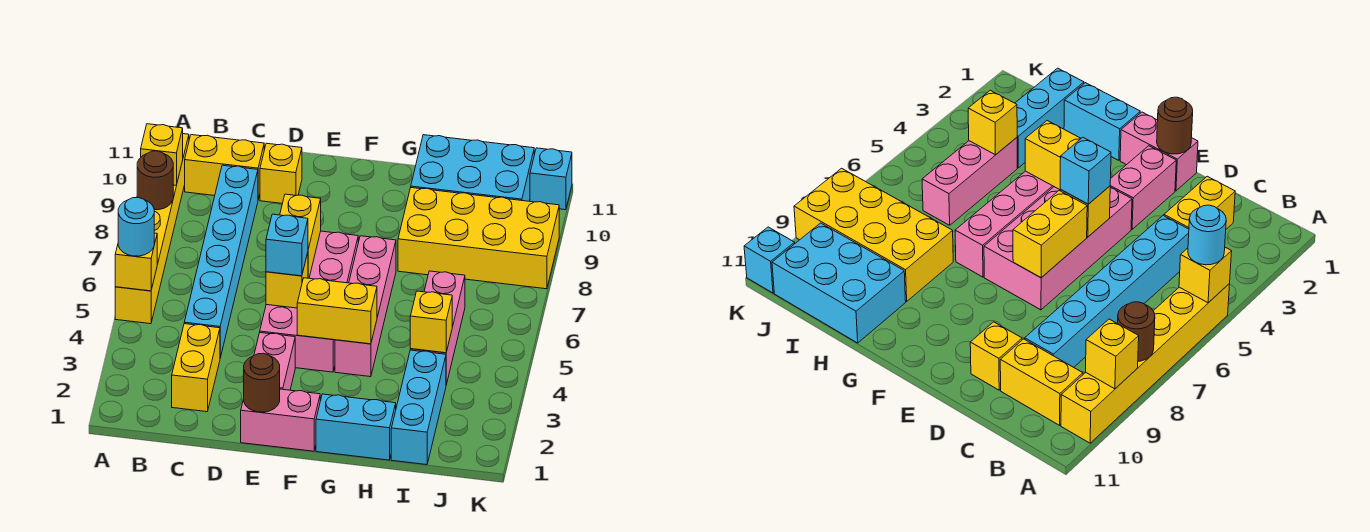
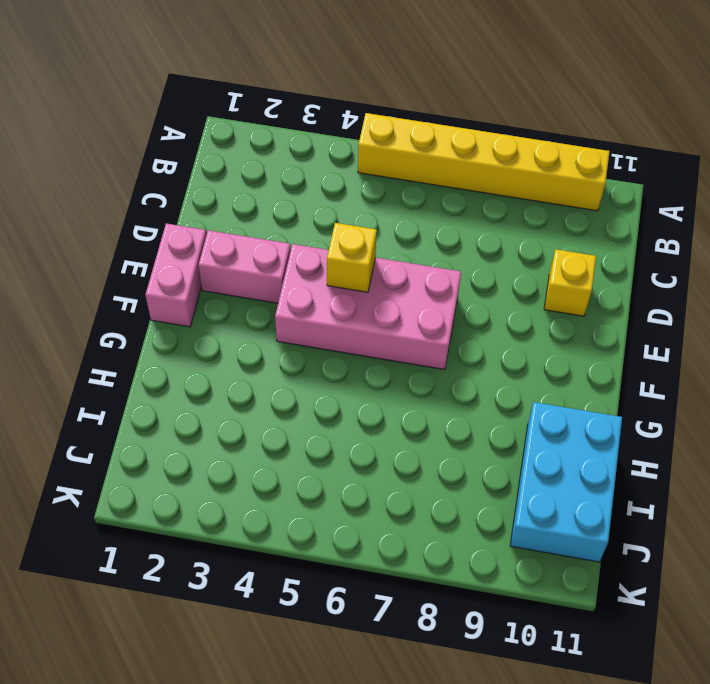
none -> yellow 1x2 brick [185,135,264,199]
none -> yellow 1x2 brick [172,324,220,412]
none -> cyan 1x6 brick [184,165,258,358]

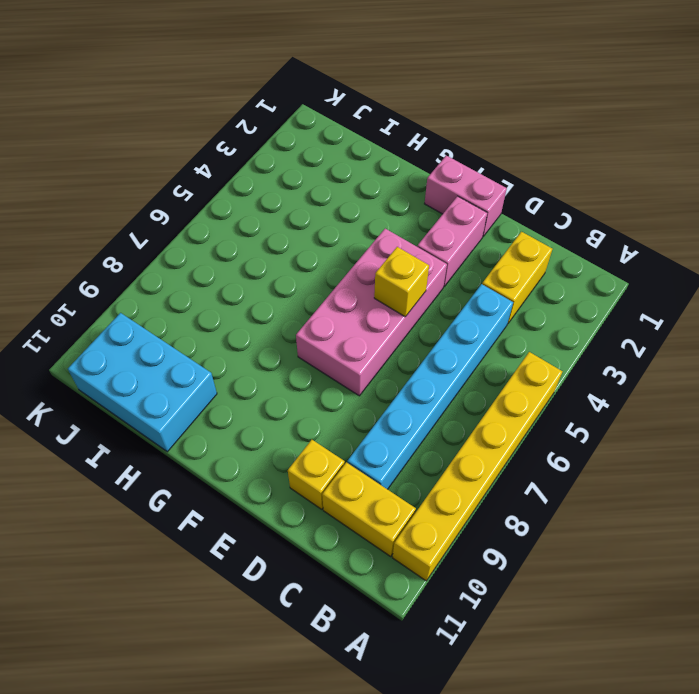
none -> cyan 1x2 brick [316,394,396,460]
none -> pink 1x4 brick [335,236,396,377]
none -> yellow 2x4 brick [398,188,559,289]

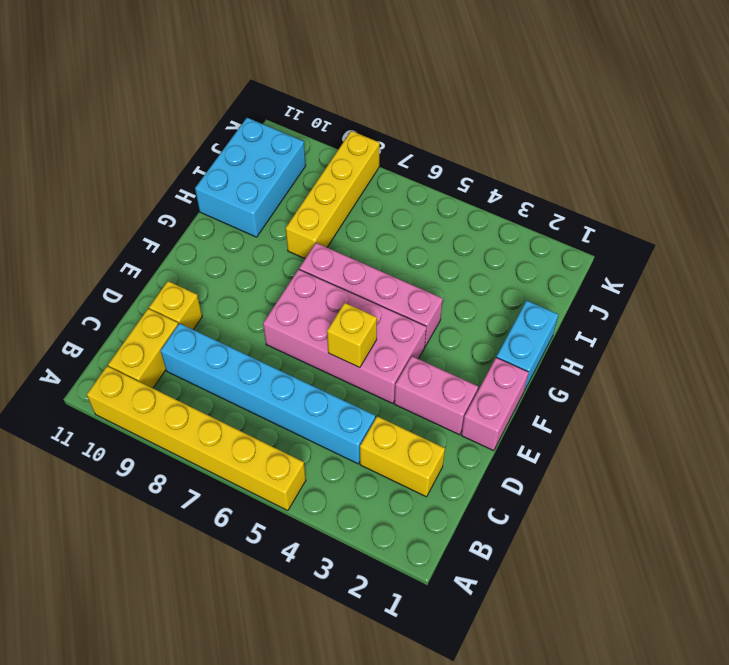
yellow 1x4 brick [286,131,380,259] -> yellow 2x4 brick [398,188,559,289]
none -> cyan 1x3 brick [391,350,446,465]
none -> pink 1x3 brick [410,271,465,385]
none -> cyan 1x1 brick [530,148,572,210]

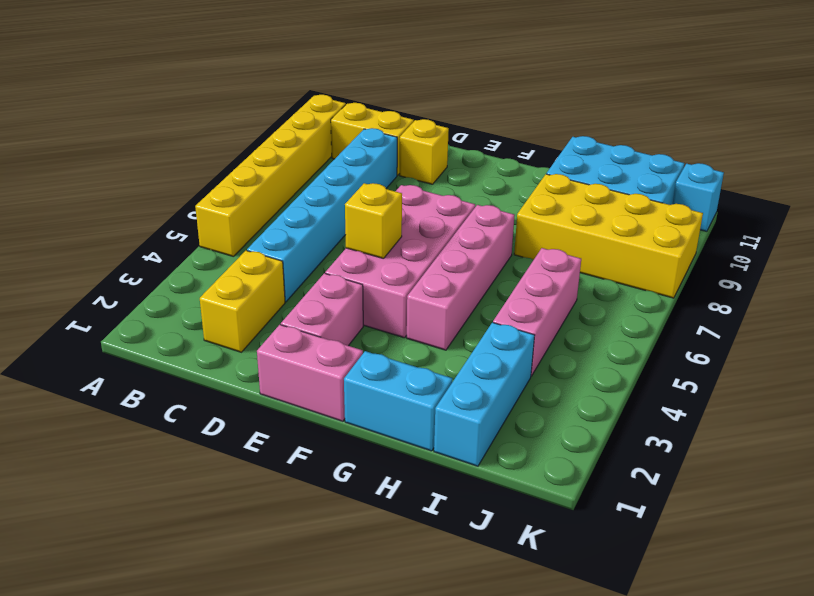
none -> yellow 1x1 brick [115,233,157,291]
none -> brown 1x1 round brick [137,151,173,210]
none -> yellow 1x1 brick [141,124,183,185]

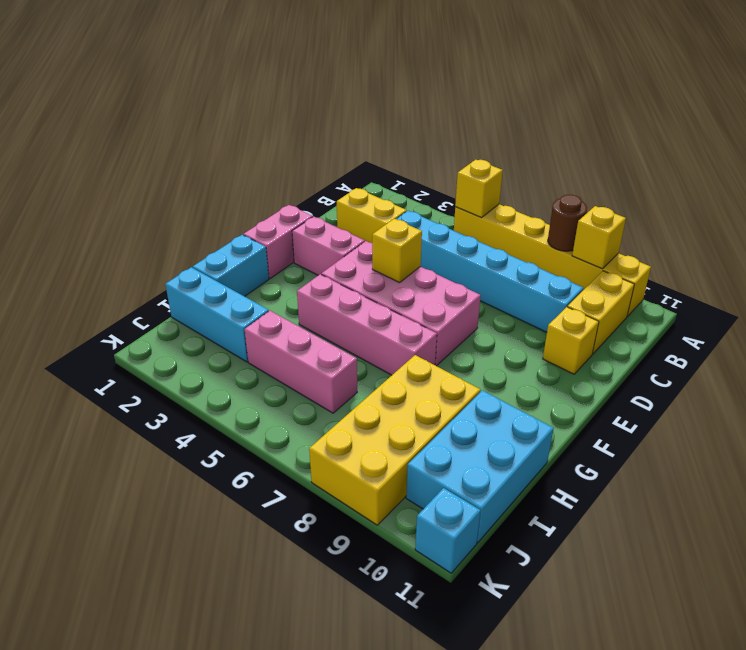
none -> brown 1x1 round brick [244,353,280,412]
none -> yellow 1x2 brick [280,194,321,278]
none -> yellow 1x2 brick [297,278,377,344]

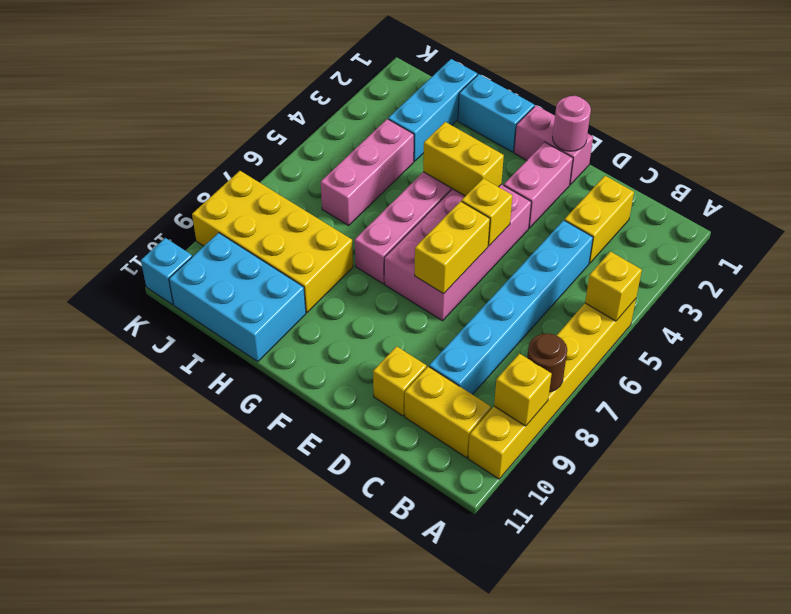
pink 1x1 round brick [553,96,591,151] -> brown 1x1 round brick [244,353,280,412]
none -> yellow 1x1 brick [410,291,452,353]
none -> cyan 1x1 round brick [118,197,154,256]
none -> cyan 1x1 brick [266,214,308,276]

